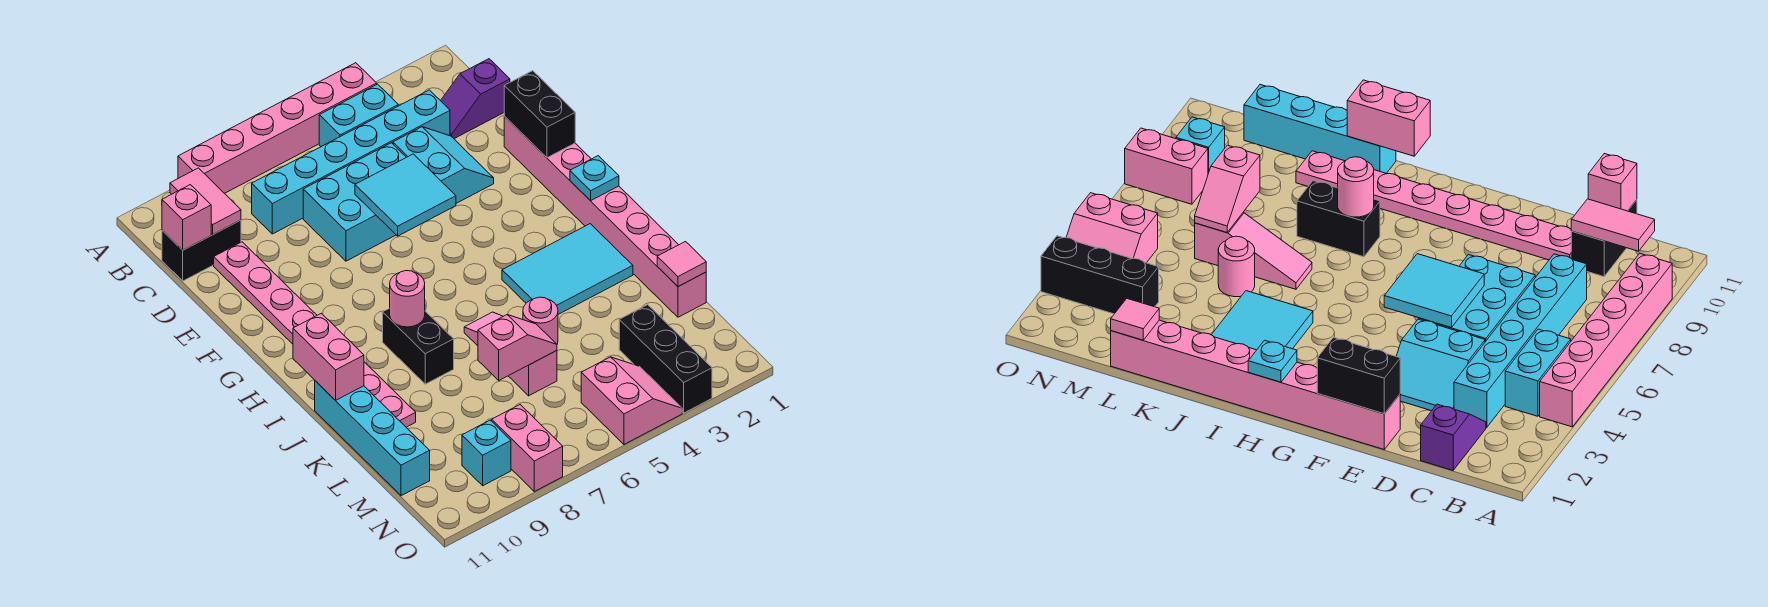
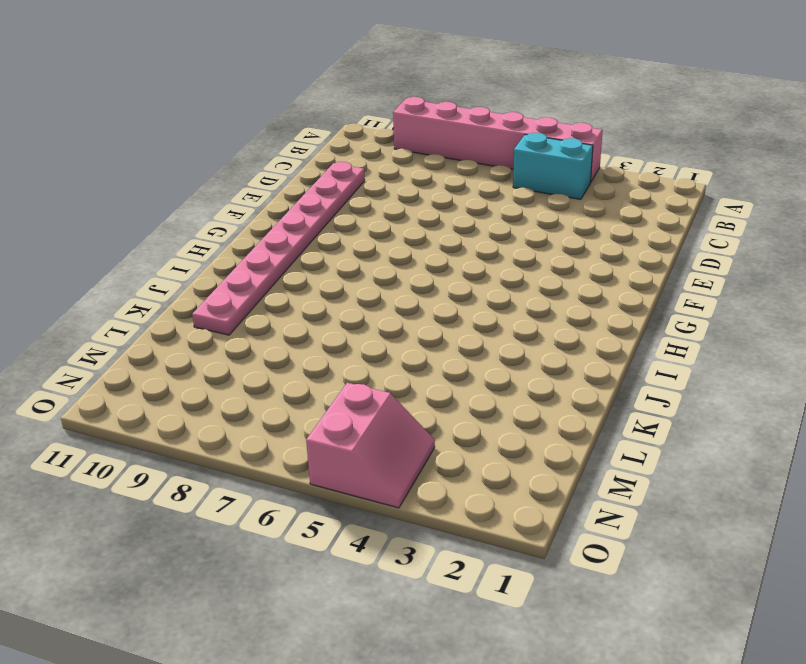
none -> purple 1x2 slope [441,59,510,139]
none -> cyan 1x6 brick [252,90,450,234]
none -> black 1x2 brick [162,220,241,281]

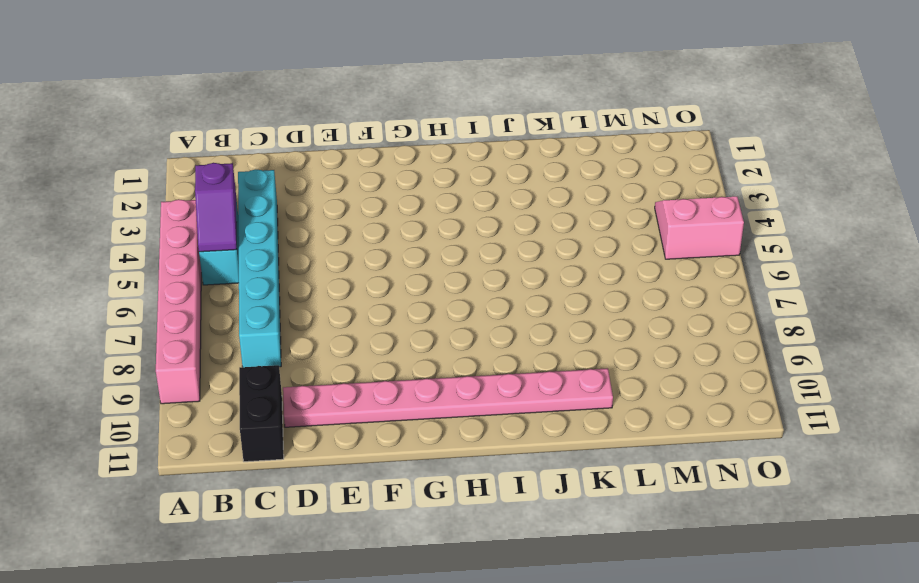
purple 1x2 slope [195,163,237,252] -> purple 1x2 slope moved to [441,59,510,139]
none -> cyan 2x2 slope [393,127,494,203]
none -> cyan 2x3 brick [303,143,406,261]
none -> pink 1x8 brick [504,116,706,317]

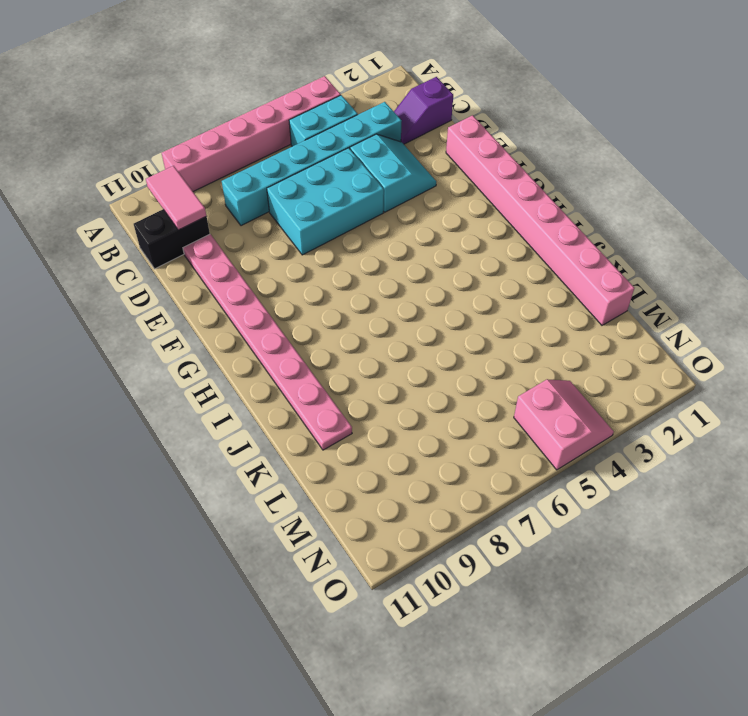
none -> cyan 2x3 tile [502,224,633,314]
none -> black 1x2 brick [383,308,454,384]
none -> pink 1x3 slope [464,312,557,396]

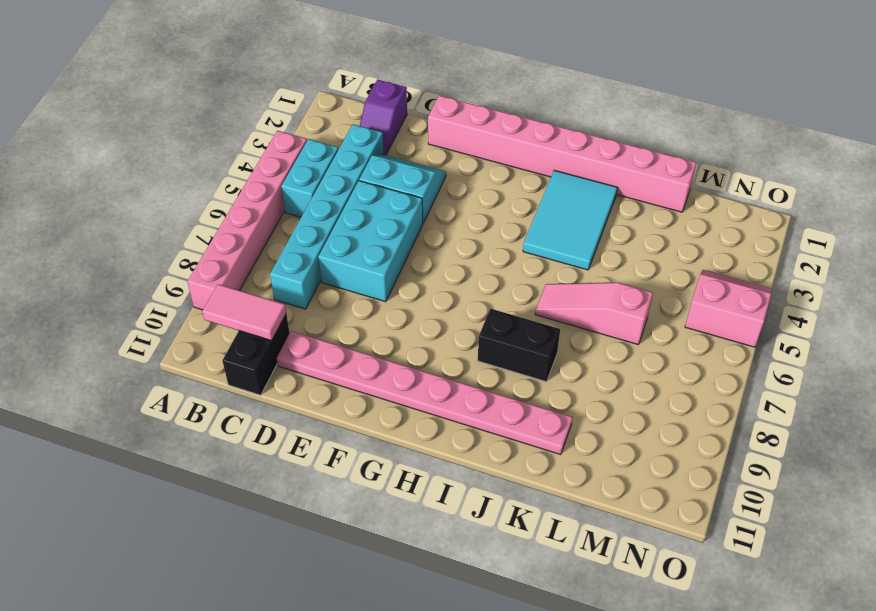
none -> cyan 1x4 brick [315,381,430,496]
none -> pink 1x1 round brick [523,297,558,344]
none -> black 1x3 brick [619,305,712,413]

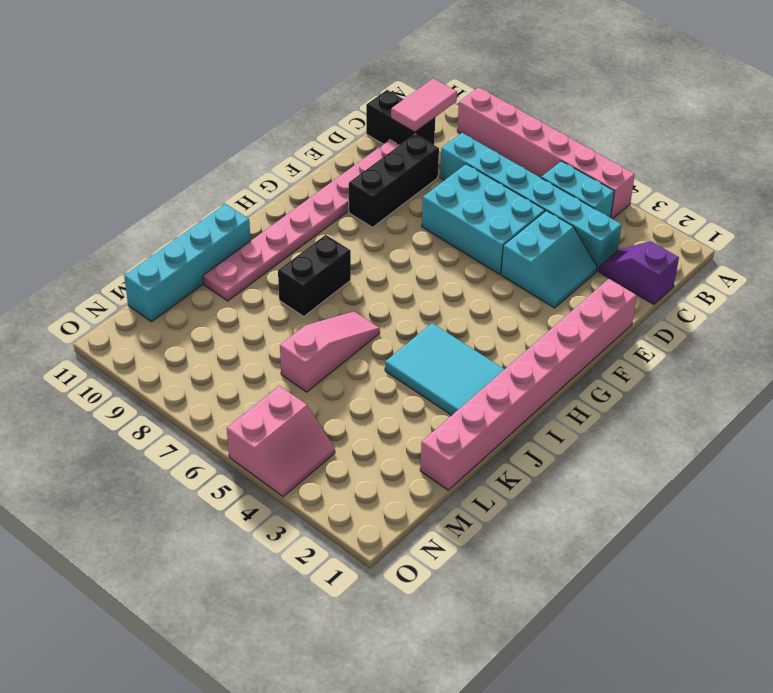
black 1x3 brick [349,134,439,227] -> black 1x3 brick moved to [619,305,712,413]
none -> pink 1x1 round brick [523,297,558,344]
none -> pink 1x2 brick [492,405,563,491]
none -> cyan 1x1 brick [462,420,511,486]

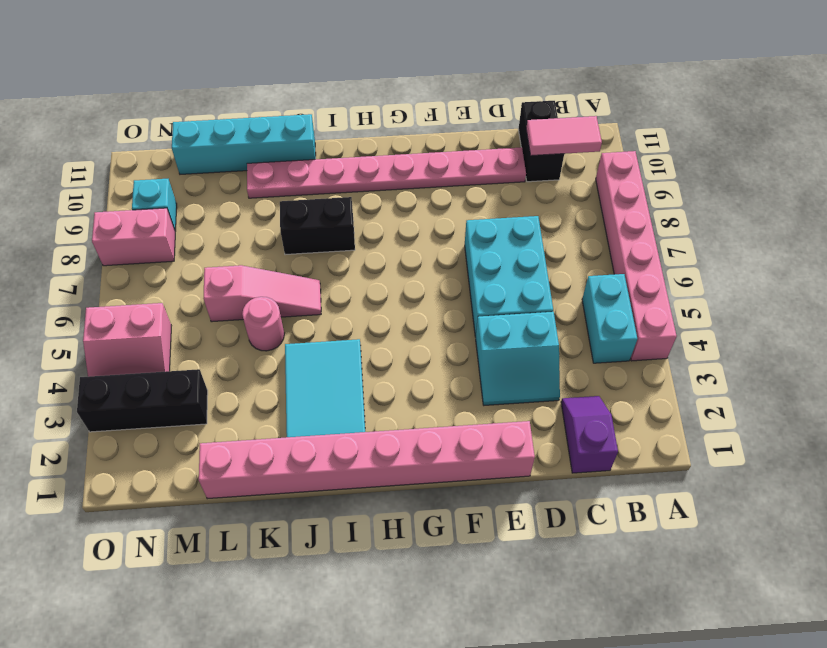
none -> cyan 1x6 brick [252,90,450,234]
none -> pink 1x1 brick [162,185,211,250]
none -> black 1x2 brick [504,71,575,158]

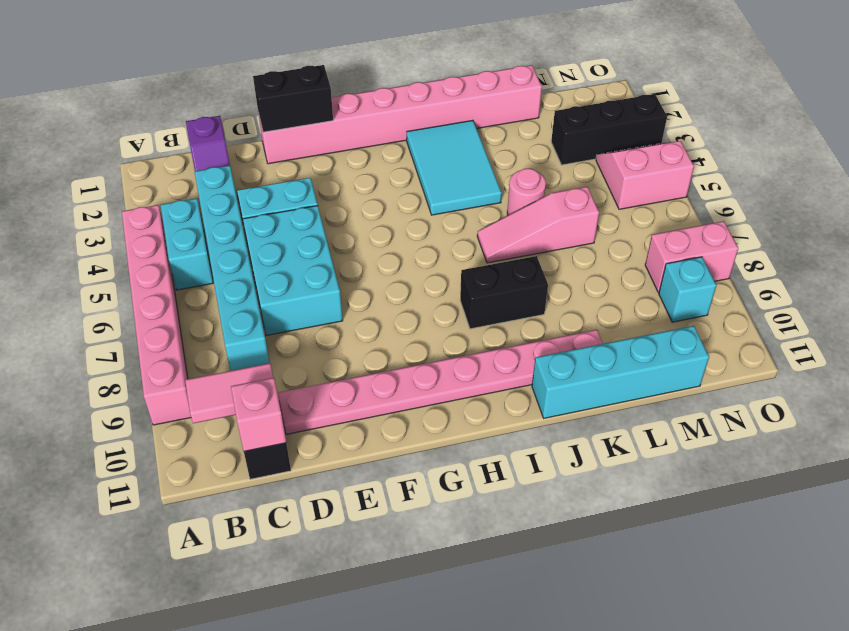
none -> cyan 2x2 tile [355,154,456,236]
none -> cyan 1x1 plate [570,156,619,201]
none -> pink 1x1 round brick [390,271,425,327]

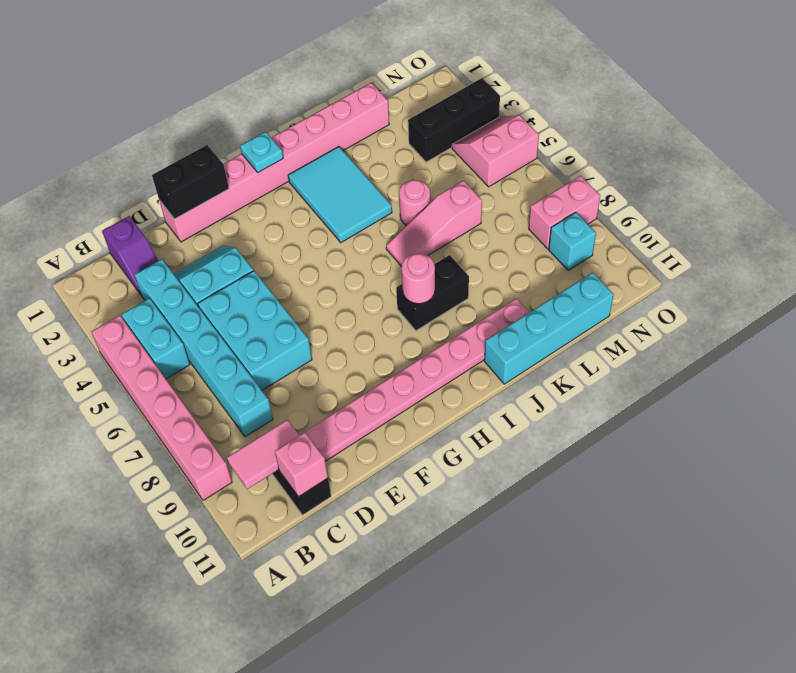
none -> cyan 2x2 tile [355,154,456,236]
none -> pink 1x2 brick [293,313,364,400]
none -> pink 1x1 tile [657,242,706,287]

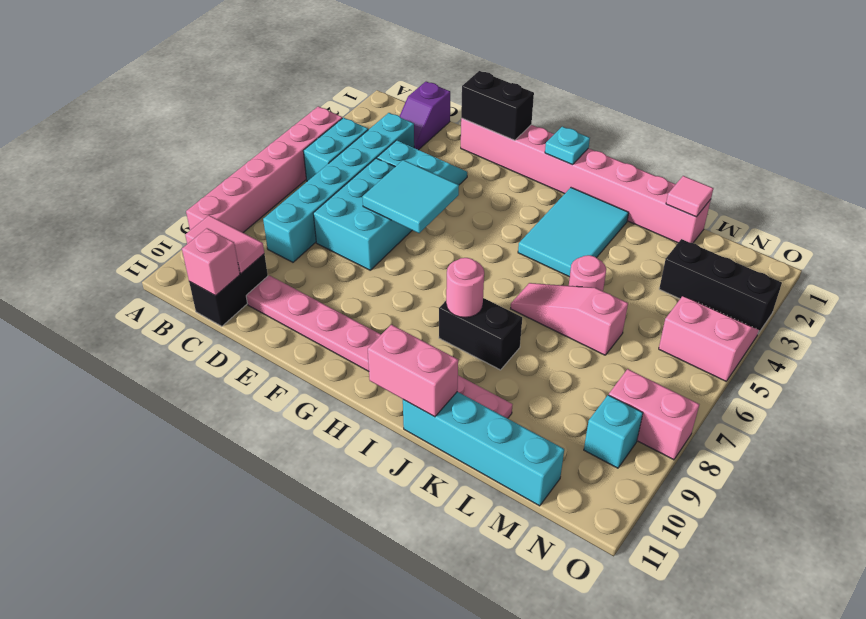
none -> pink 1x2 slope [478,315,557,380]

